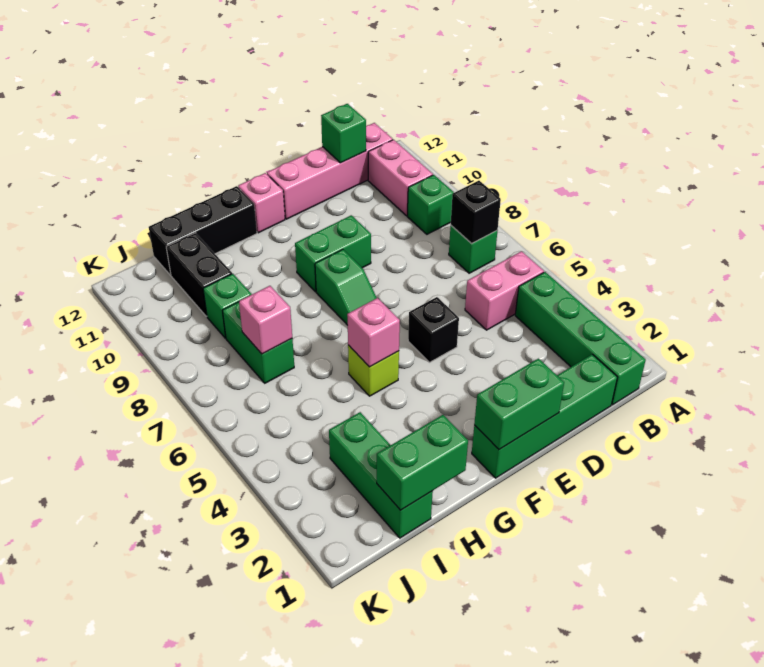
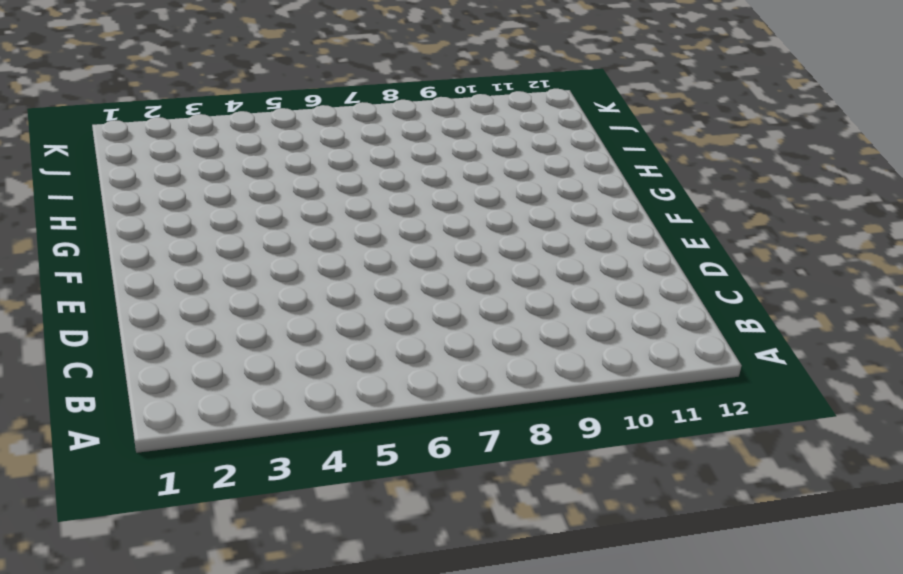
none -> green 1x4 brick [515,272,646,405]
none -> pink 1x2 brick [465,251,544,330]
none -> green 1x1 brick [449,226,498,273]

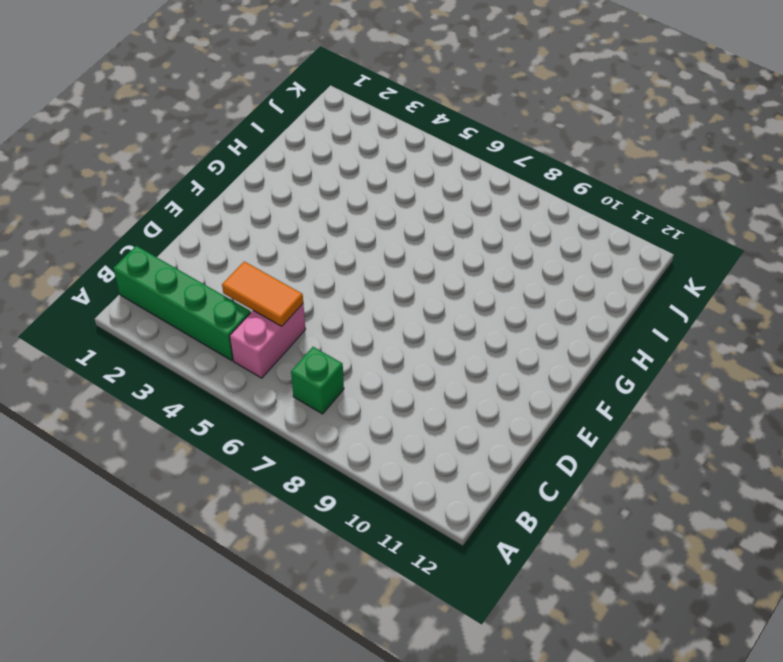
orange 1x2 tile [222,261,303,326] -> none
none -> green 1x1 brick [407,175,454,234]
none -> pink 1x2 brick [368,140,433,216]
none -> pink 1x4 brick [267,123,393,219]

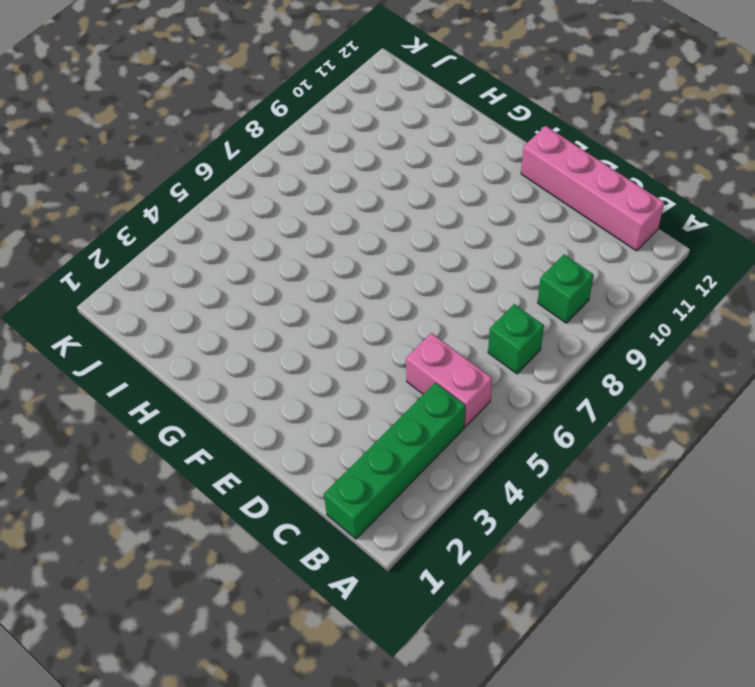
none -> pink 1x2 brick [368,140,433,216]
none -> green 1x4 brick [472,354,617,478]
none -> black 1x1 brick [408,297,459,362]

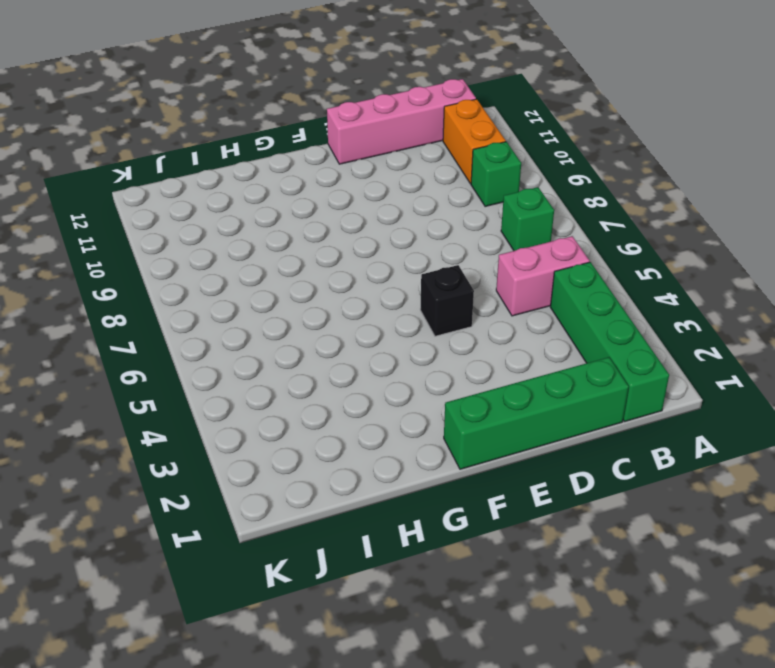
orange 1x2 brick [443,99,506,184] -> pink 1x2 brick [368,140,433,216]
none -> green 1x2 brick [295,215,371,292]
none -> green 1x2 slope [315,249,376,325]
none -> pink 1x1 brick [238,173,285,233]

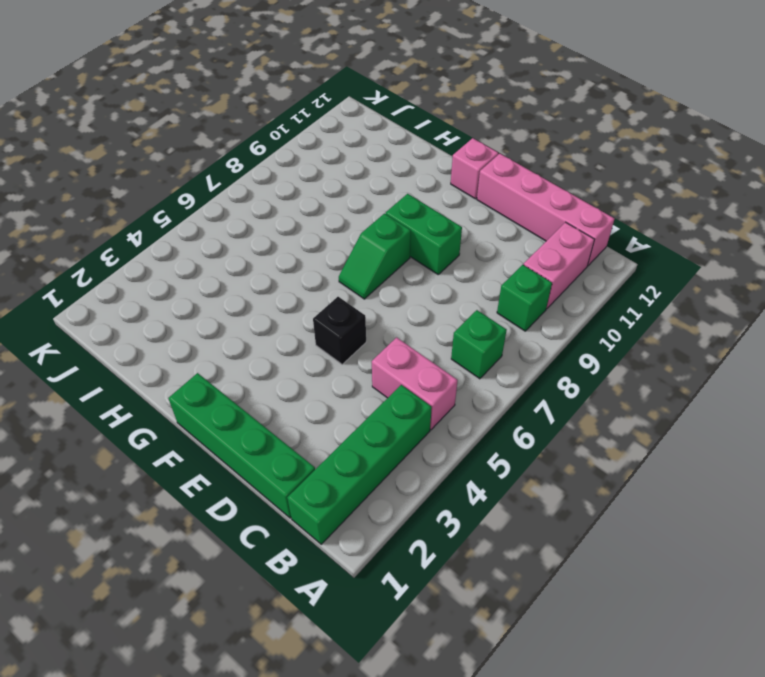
none -> lime 1x1 brick [348,345,399,396]
none -> black 1x3 brick [149,186,257,275]
none -> green 1x3 brick [329,412,433,538]

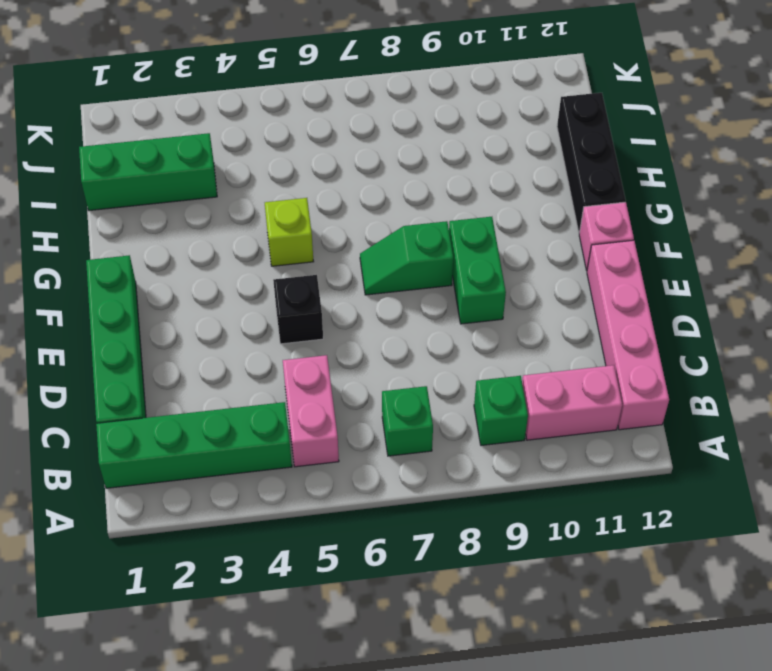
none -> green 1x2 brick [222,302,294,383]
none -> green 1x1 brick [203,274,252,338]
none -> black 1x2 brick [166,233,232,316]

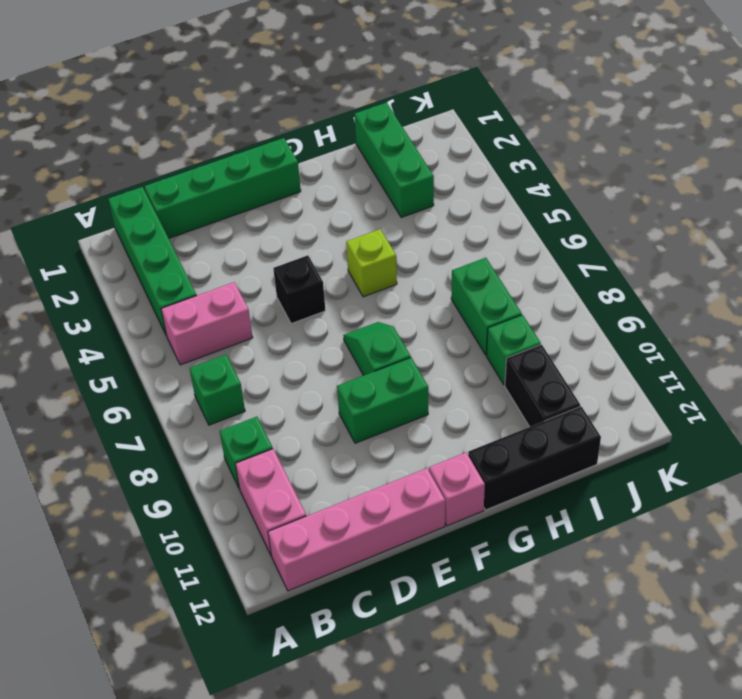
none -> black 1x1 brick [451,181,501,244]
none -> green 1x1 brick [321,104,366,163]
none -> green 1x2 brick [474,359,564,450]

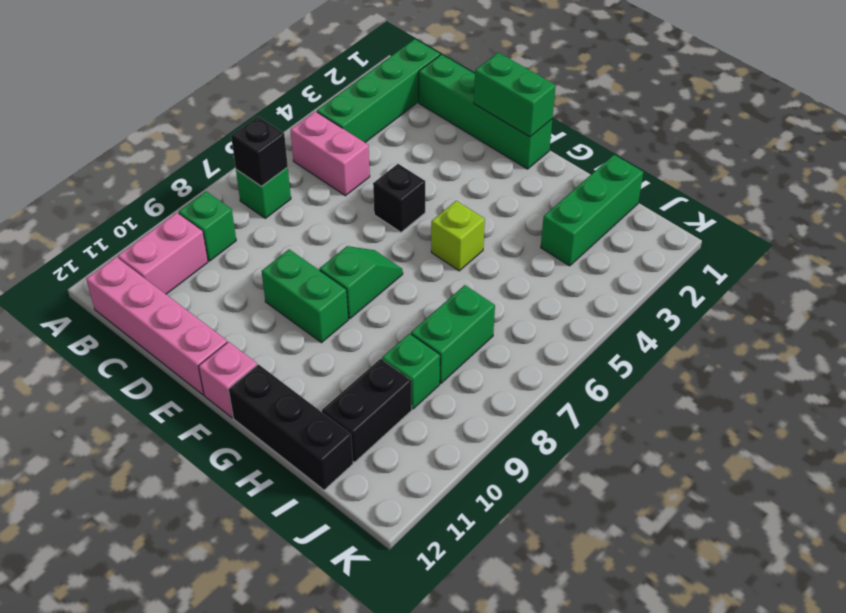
none -> green 1x1 brick [321,104,366,163]
none -> pink 1x1 brick [347,298,400,367]
none -> green 1x2 brick [377,415,468,510]

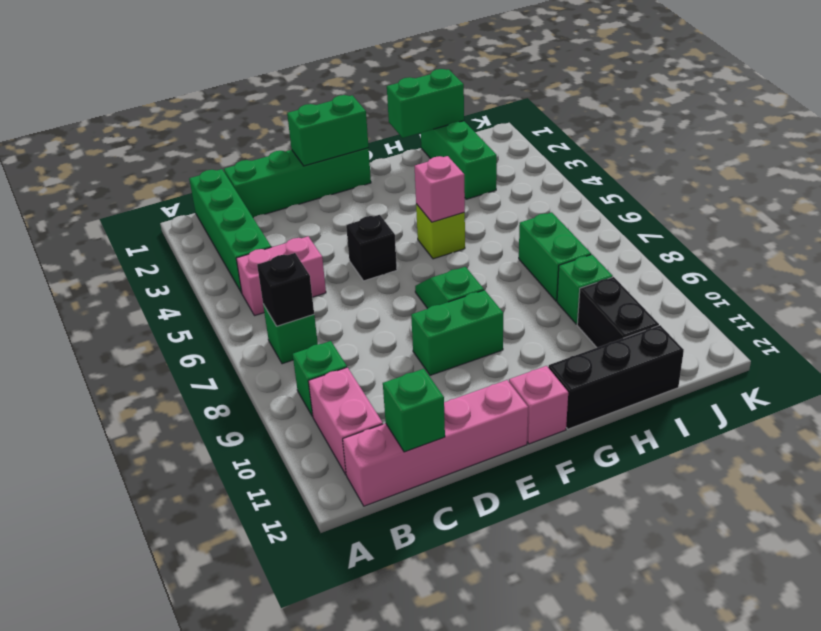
none -> pink 1x1 brick [239,286,292,354]

